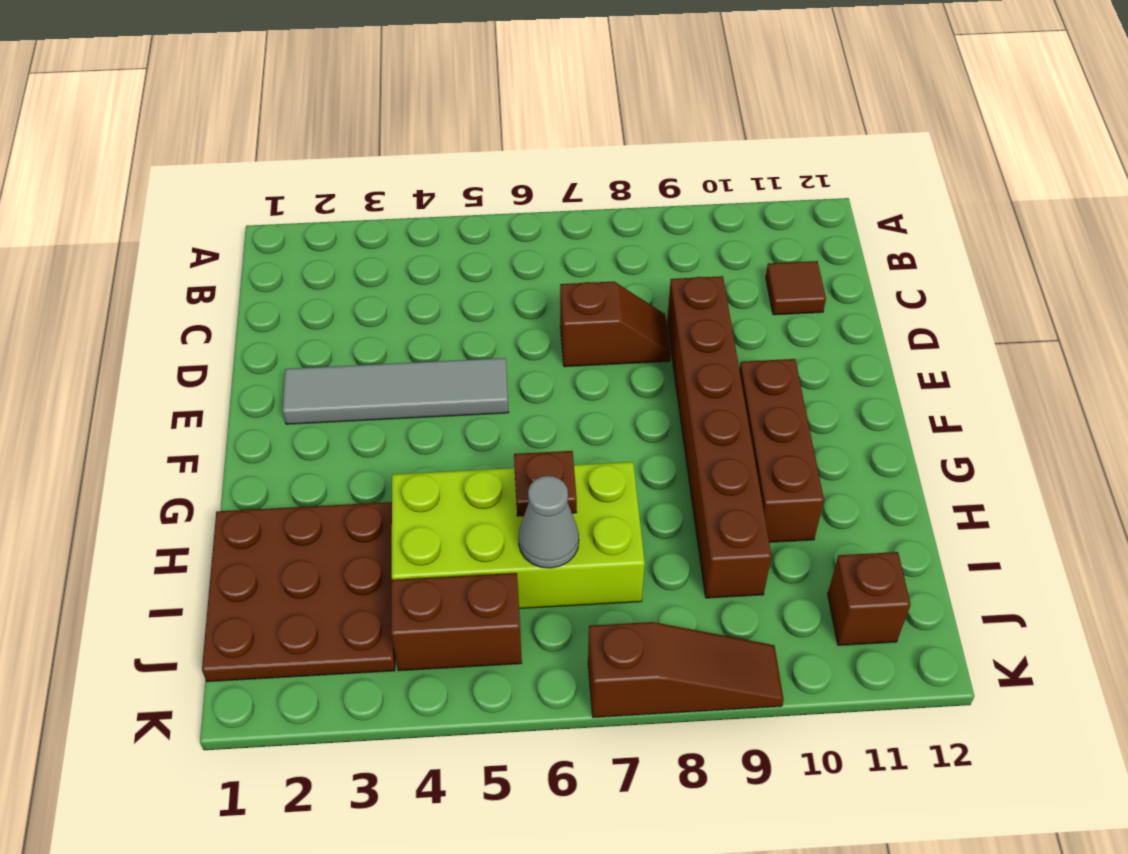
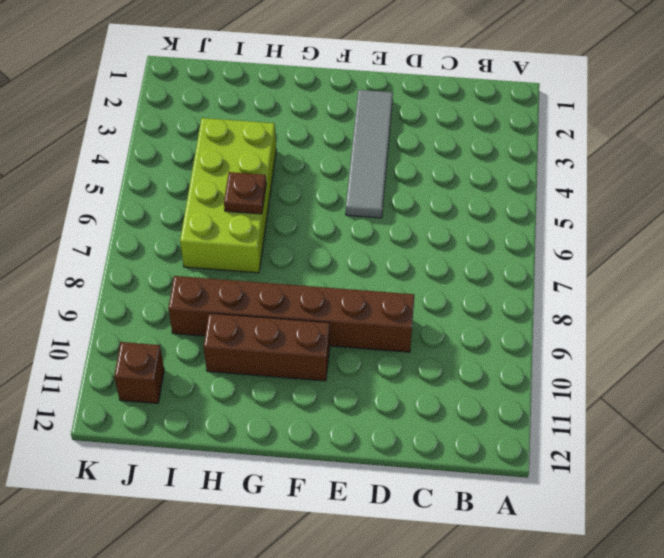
none -> brown 1x1 tile [766,261,826,315]
none -> brown 1x2 slope [560,282,671,367]
none -> brown 3x3 plate [202,502,395,682]

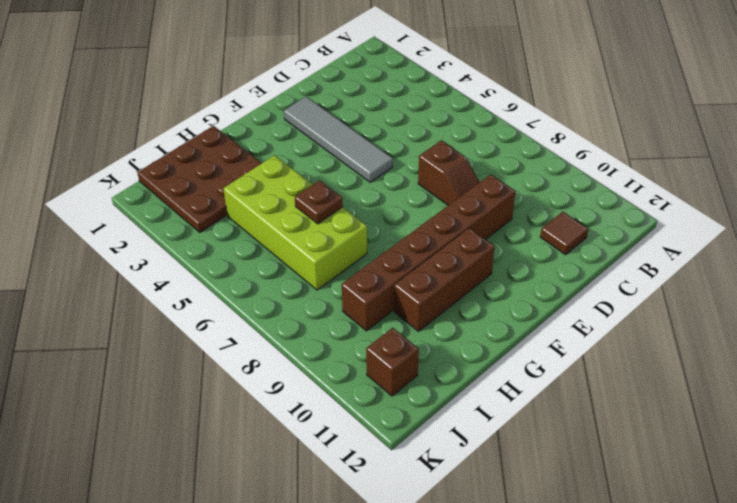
none -> brown 1x2 brick [391,573,522,671]
none -> brown 1x3 slope [588,622,784,718]
none -> grey 1x1 cone [518,476,579,568]

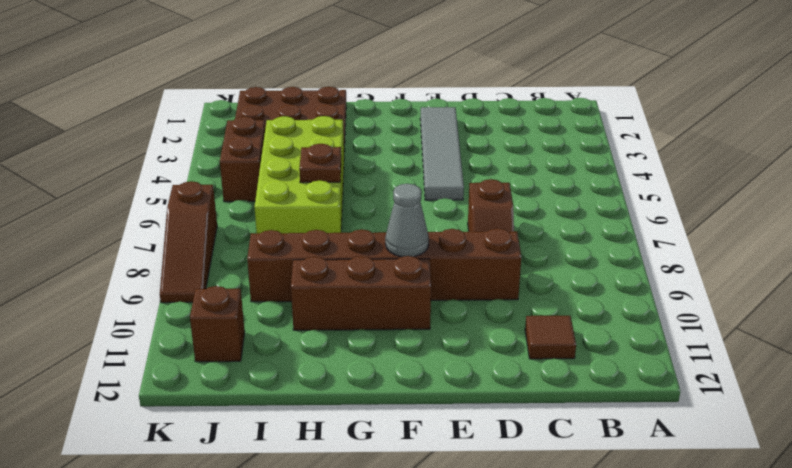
grey 1x1 cone [385,184,429,257] -> grey 1x1 cone moved to [518,476,579,568]

